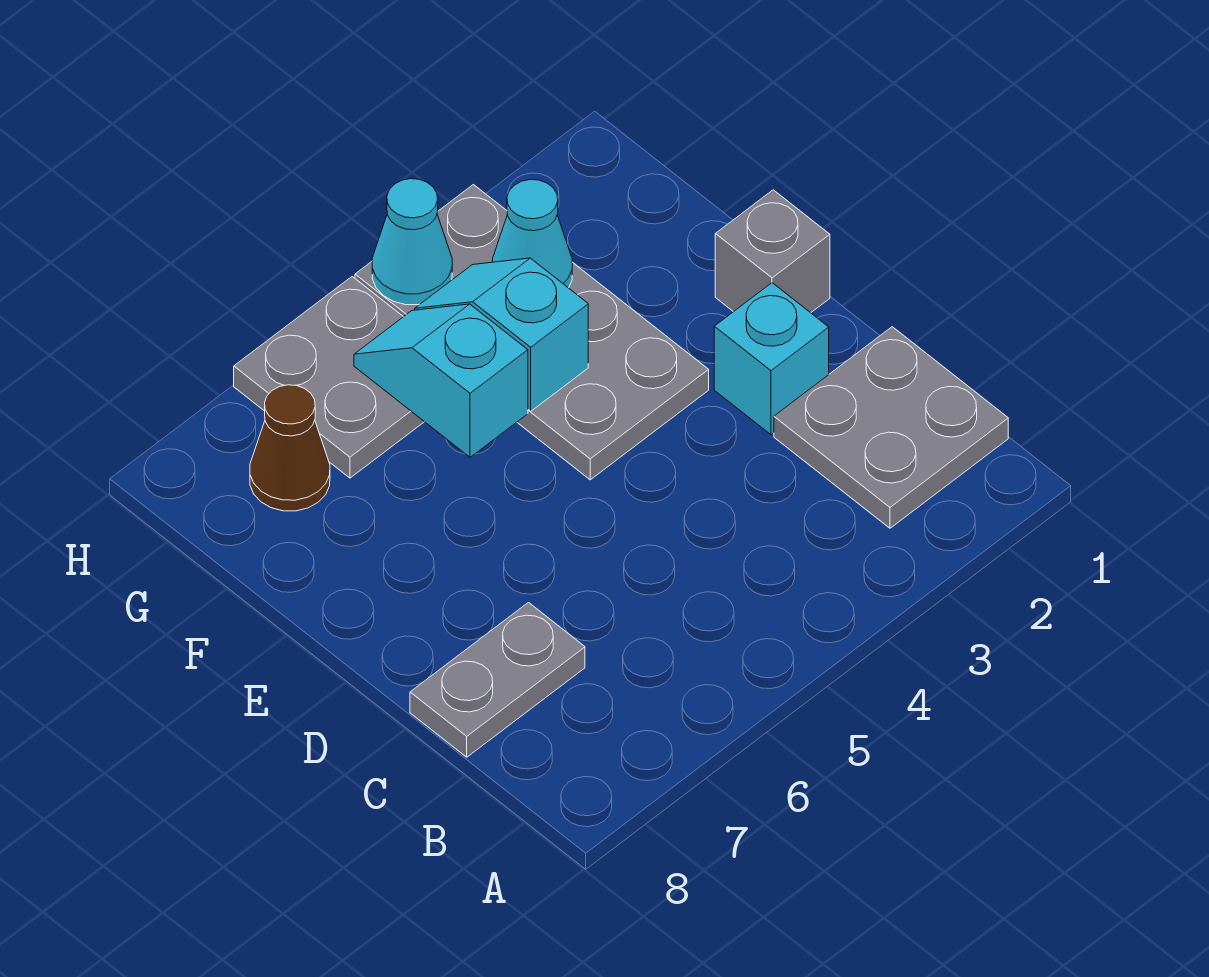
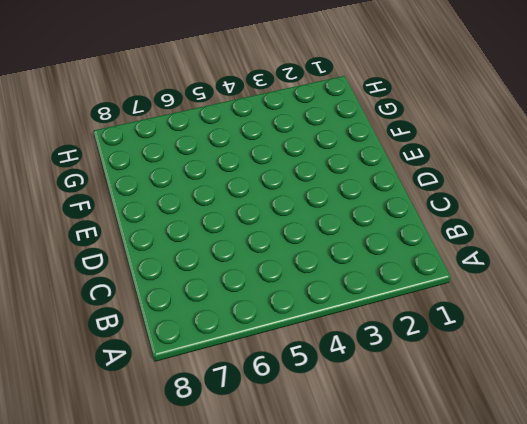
none -> grey 2x2 plate [774,327,1008,528]
none -> grey 1x2 plate [410,603,585,757]

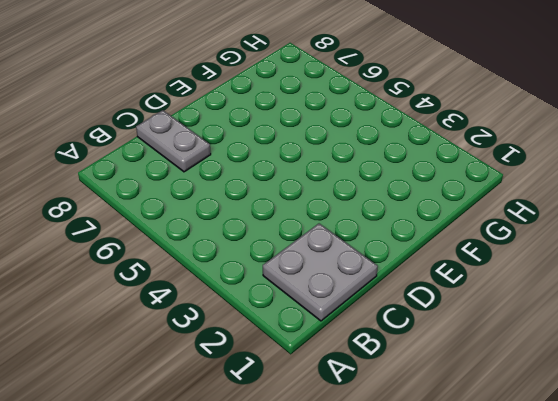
none -> cyan 1x1 brick [714,283,829,435]
none -> grey 1x1 brick [715,190,830,313]

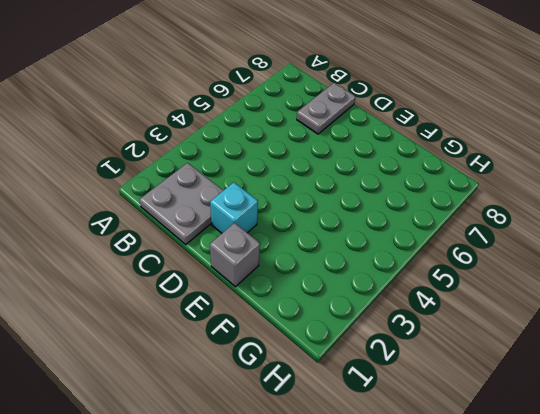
none -> grey 2x4 plate [355,185,709,480]
none -> grey 2x2 plate [234,277,424,478]

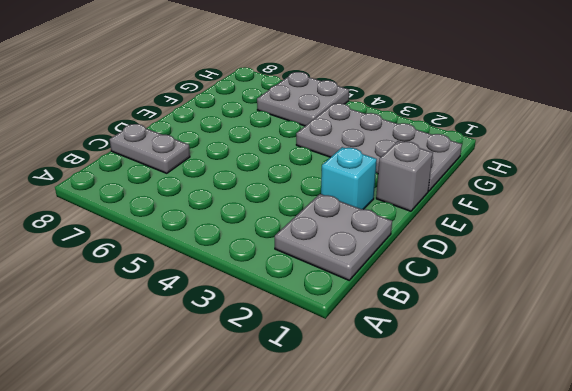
grey 2x4 plate [296,103,462,191] -> grey 2x4 plate turned to [355,185,709,480]
none -> brown 1x1 cone [250,385,330,511]
none -> cyan 1x2 slope [415,258,588,411]

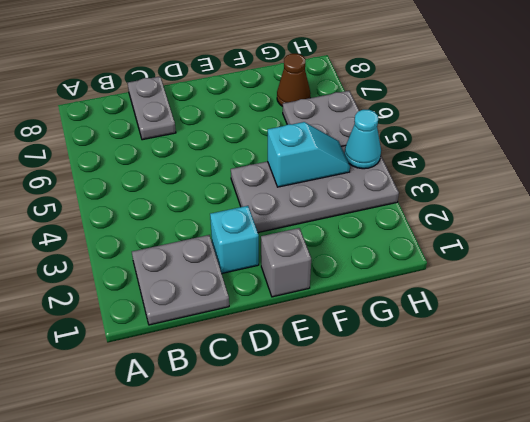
none -> cyan 1x2 slope [354,304,528,457]
none -> cyan 1x1 cone [492,180,572,288]

